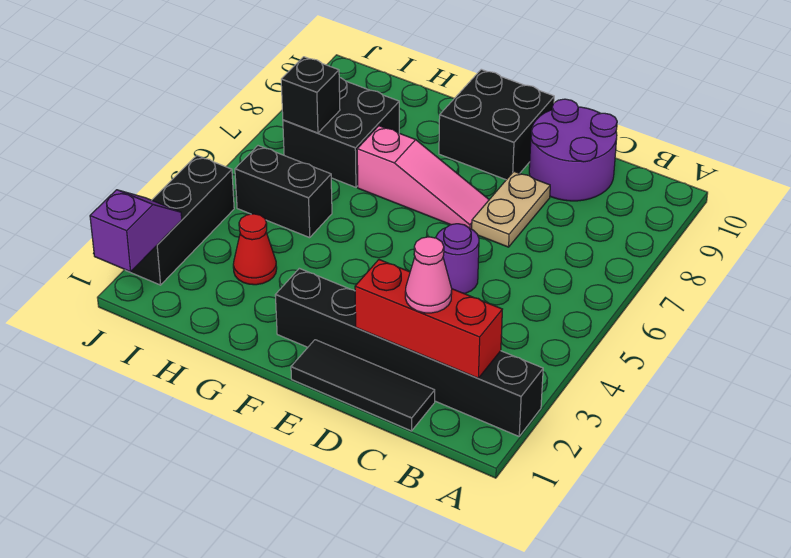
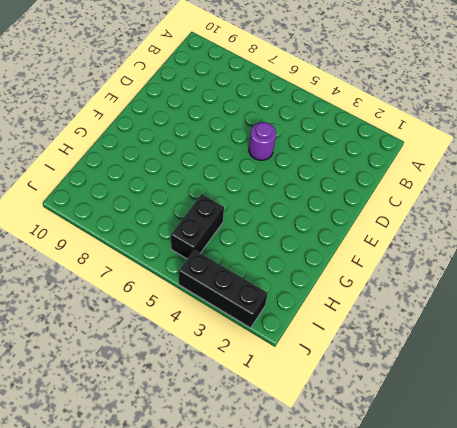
none -> black 1x6 brick [275,268,543,436]
none -> black 1x3 tile [291,340,435,431]
none -> purple 2x2 round brick [529,99,617,201]

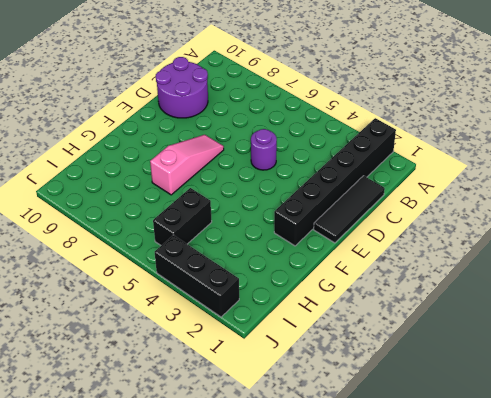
none -> tan 1x2 plate [472,171,550,247]
none -> black 2x2 brick [439,69,554,180]
none -> red 1x1 cone [233,214,277,285]

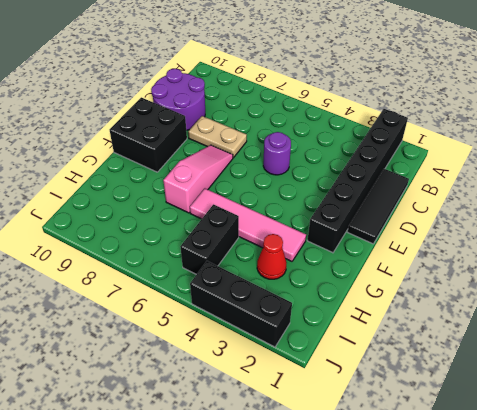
pink 1x4 tile [190,188,306,261] -> none
none -> black 2x2 brick [283,78,399,187]
none -> red 1x3 brick [355,260,502,378]
none -> black 1x1 brick [281,57,340,133]

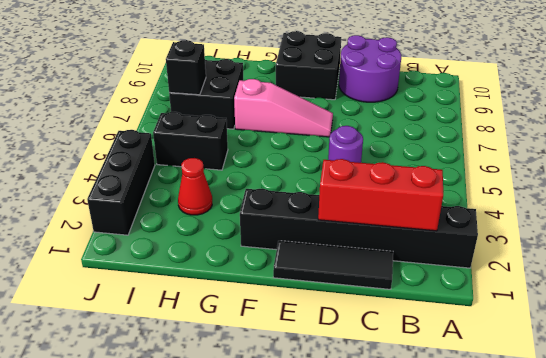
none -> tan 1x2 plate [472,171,550,247]
none -> purple 1x2 slope [90,190,182,272]
none -> pink 1x1 cone [405,237,452,313]

